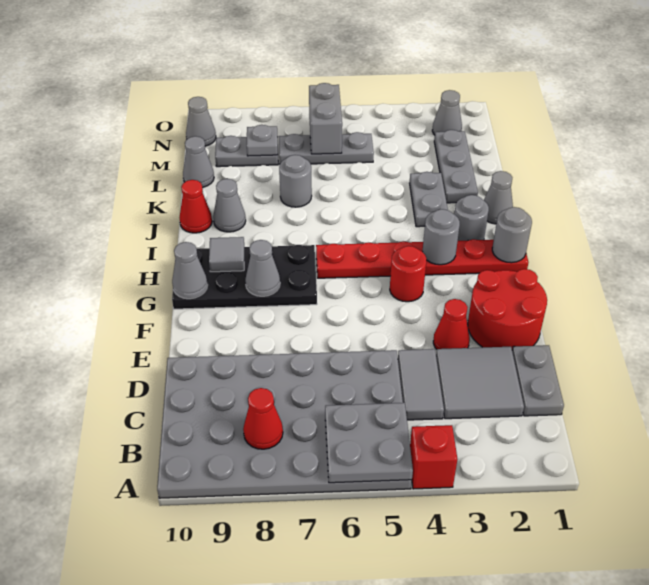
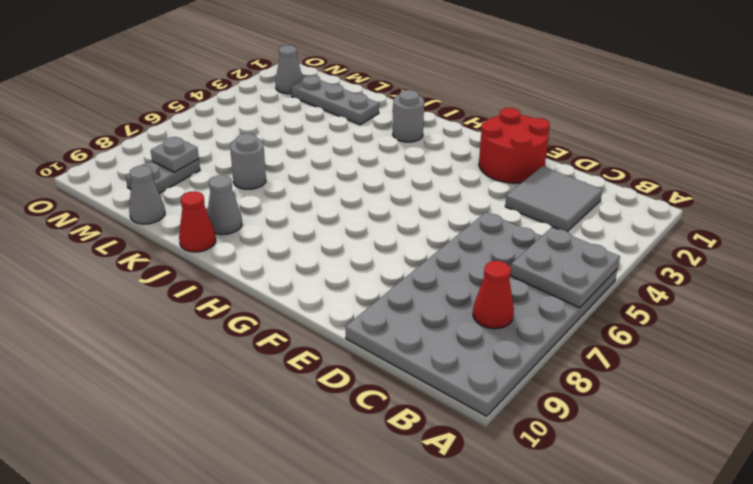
none -> red 1x1 brick [410,425,457,489]
none -> grey 1x2 plate [512,345,564,416]
none -> grey 1x2 tile [398,349,444,420]
none -> red 1x1 cone [433,299,470,349]

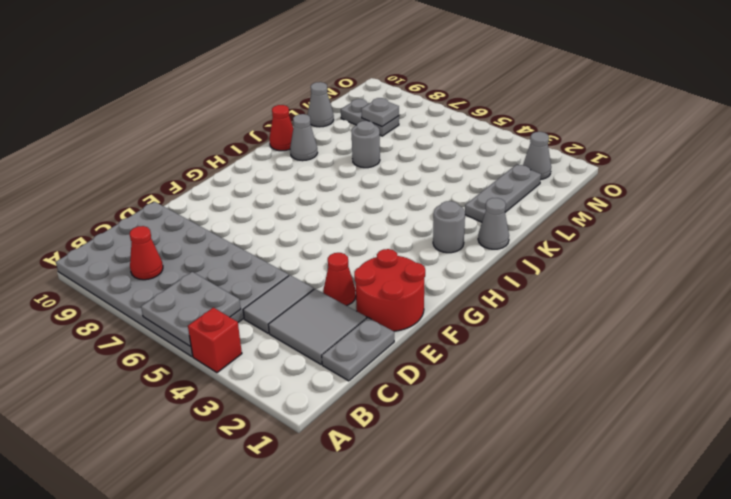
none -> red 1x1 round brick [390,246,427,302]
none -> black 2x4 plate [172,245,317,309]
none -> red 1x6 plate [316,239,528,278]
none -> grey 1x2 plate [410,172,448,227]

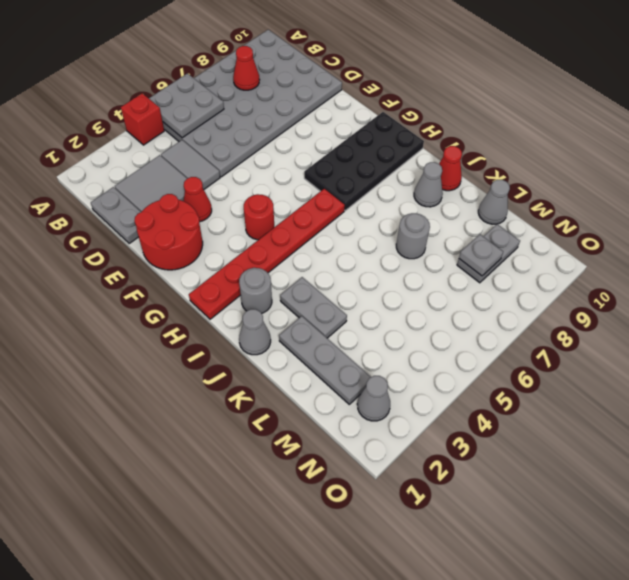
none -> grey 1x3 plate [279,132,374,164]
none -> grey 1x1 cone [186,97,216,146]
none -> grey 1x1 cone [245,240,280,296]
none -> grey 1x1 cone [172,242,208,299]

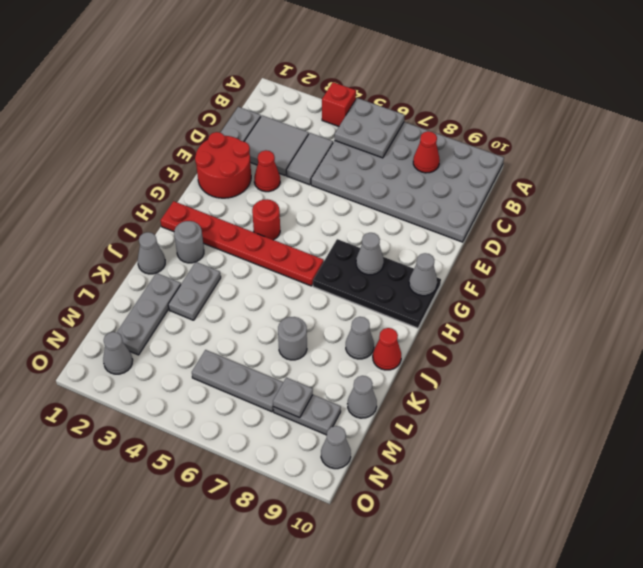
none -> grey 1x1 round brick [492,207,532,263]
none -> grey 1x1 round brick [423,209,460,265]
none -> grey 1x1 tile [209,237,244,272]
none -> grey 1x2 brick [309,83,342,154]

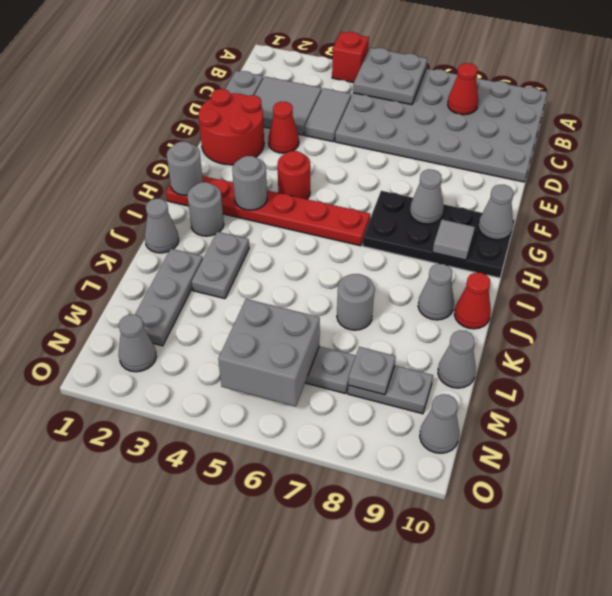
grey 2x2 brick [218,299,320,406] -> grey 1x2 brick [309,83,342,154]

